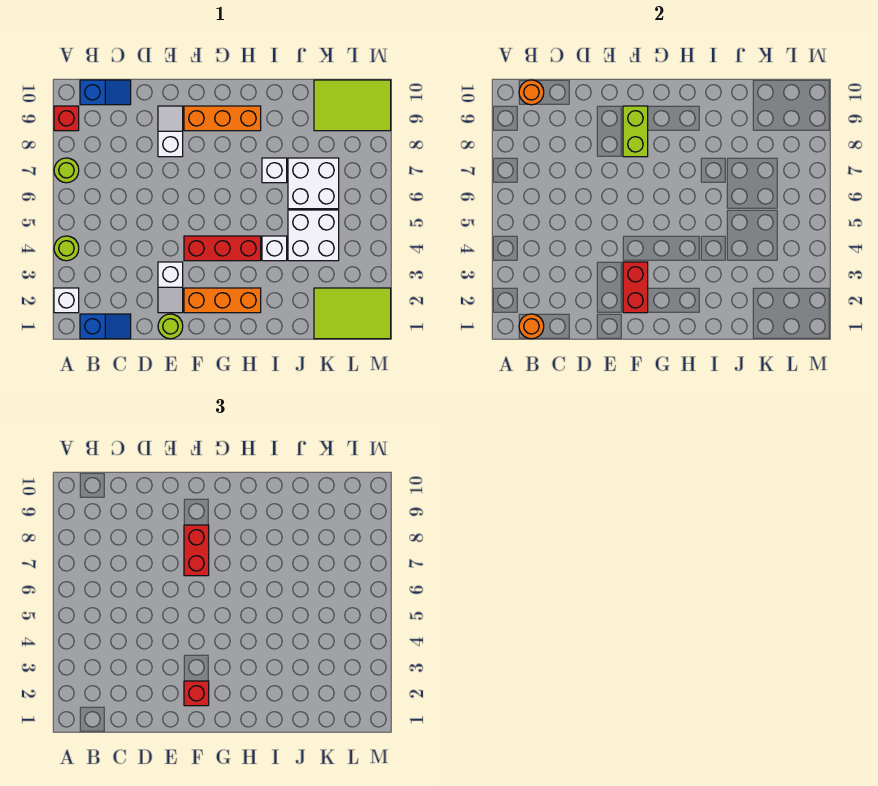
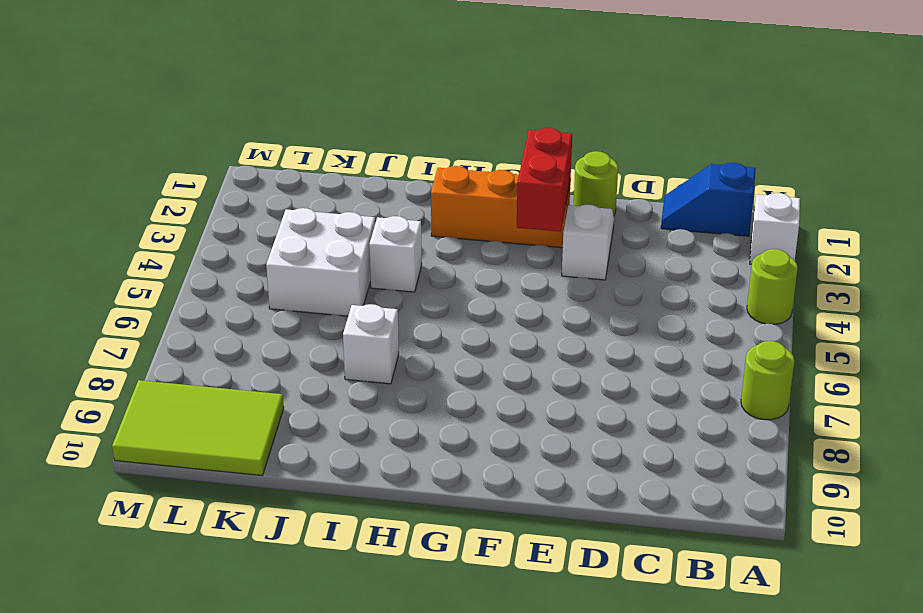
none -> red 1x1 brick [54,106,79,131]
none -> blue 1x2 slope [80,80,131,105]
none -> white 1x2 slope [158,106,183,157]

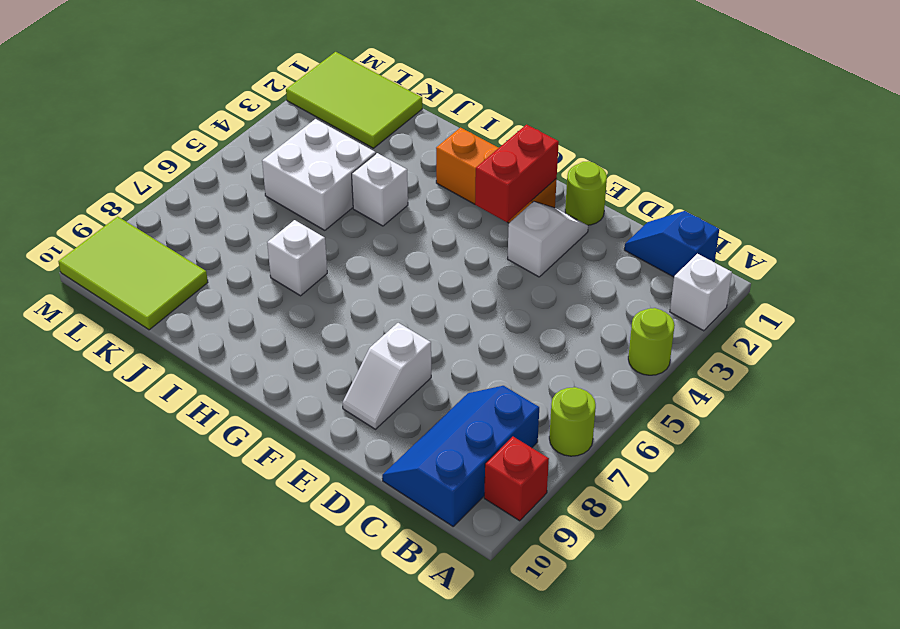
blue 2x3 slope [382,386,539,526] -> blue 1x2 slope [80,80,131,105]
none -> red 1x3 brick [184,236,261,261]
none -> orange 1x3 brick [184,106,261,131]
none -> white 2x2 brick [288,158,339,209]

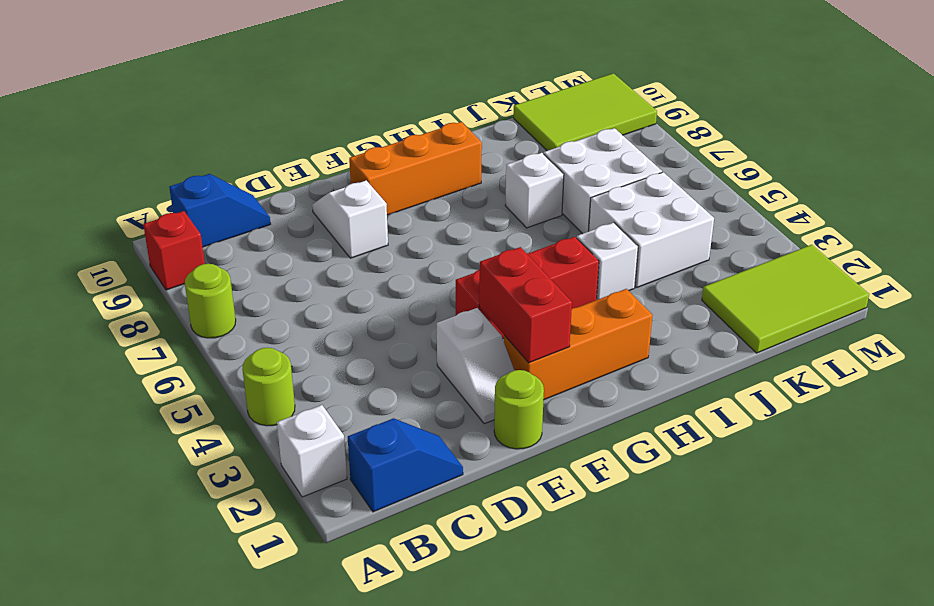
none -> orange 1x1 round brick [519,314,544,339]
none -> orange 1x1 round brick [519,80,544,105]
none -> lime 1x2 brick [623,106,648,157]

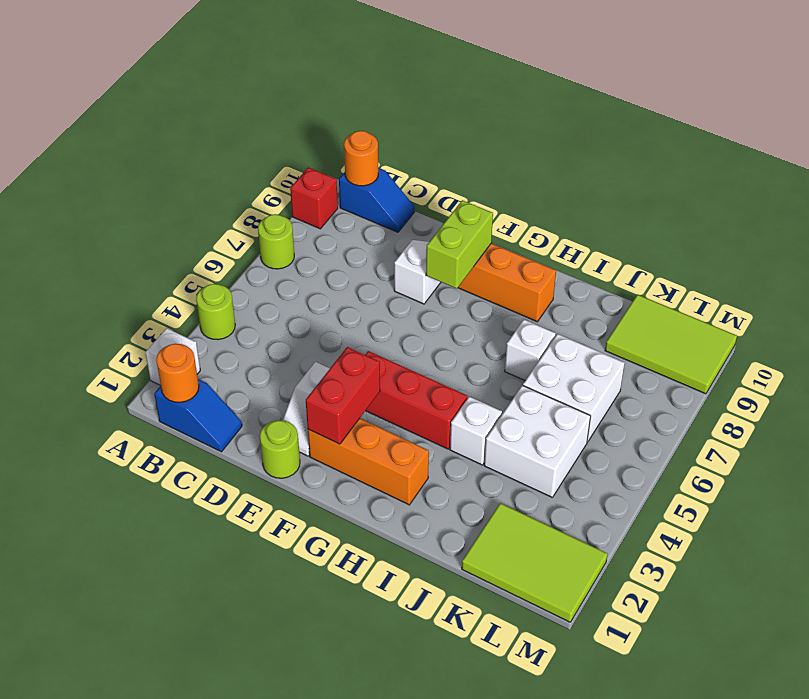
none -> red 1x1 brick [184,681,209,706]
none -> red 1x2 brick [184,525,209,576]

